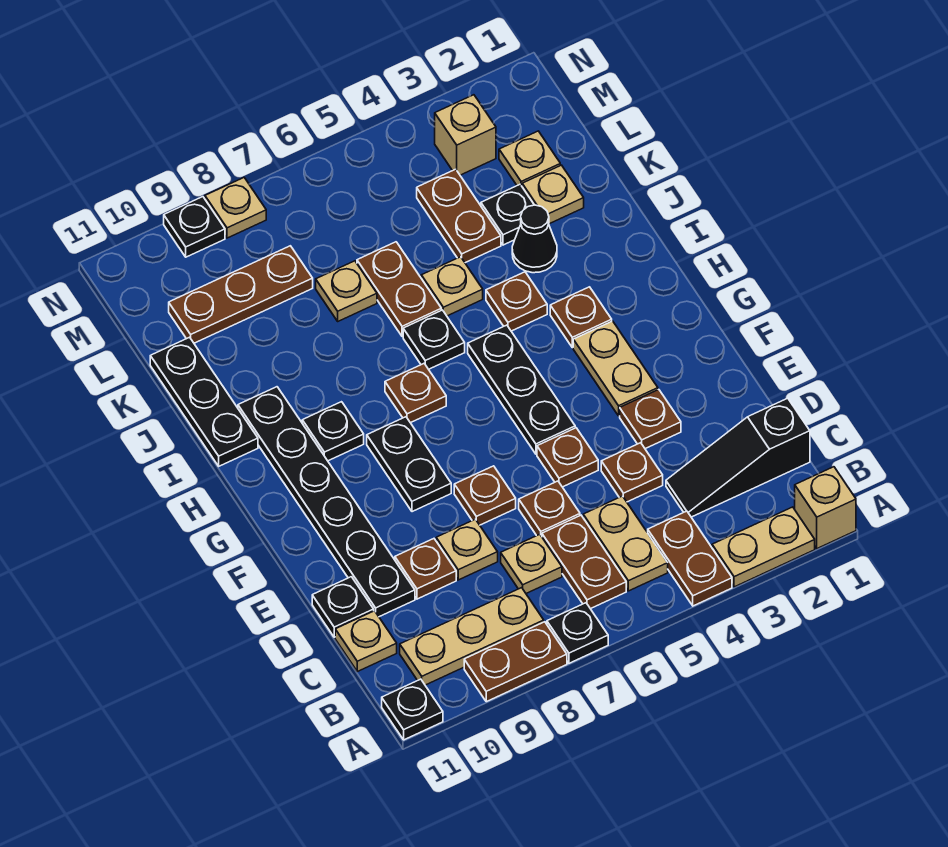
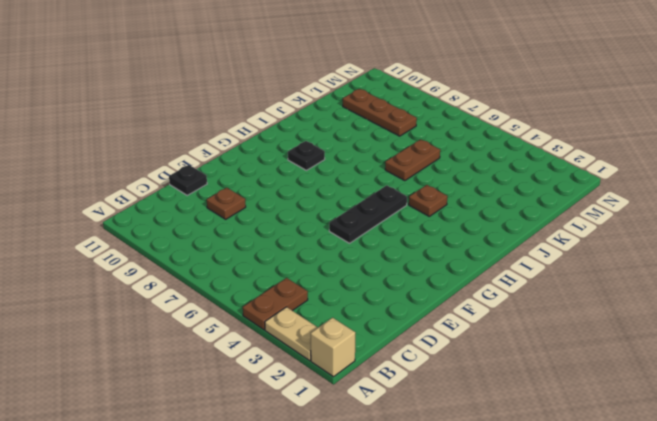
none -> black 1x1 plate [547,603,608,663]
none -> brown 1x2 plate [464,622,567,702]
none -> black 1x1 plate [382,679,443,740]
none -> tan 1x2 plate [583,496,668,591]

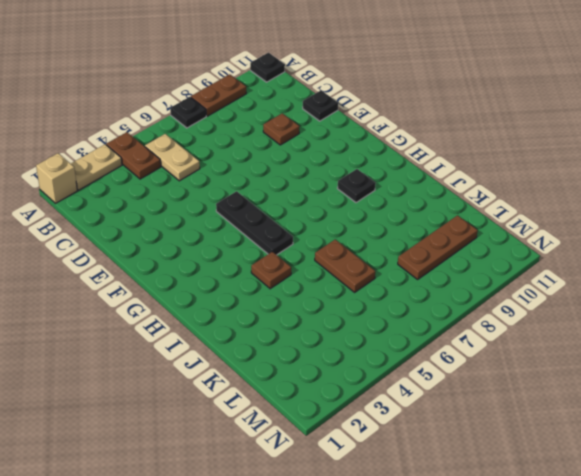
none -> brown 1x2 plate [542,515,626,609]
none -> tan 1x3 plate [400,588,544,685]
none -> black 1x3 slope [666,398,810,517]
none -> tan 1x1 plate [501,534,562,593]

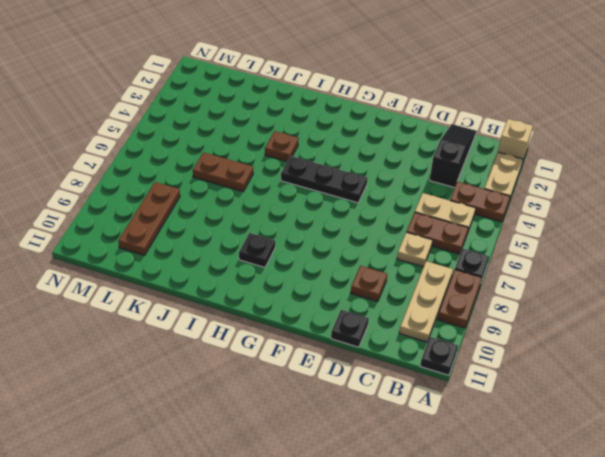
black 1x3 slope [430,124,476,188] -> black 1x3 slope turned to [666,398,810,517]
none -> tan 1x1 plate [335,611,397,672]
none -> brown 1x1 plate [601,443,663,502]
none -> brown 1x1 plate [519,481,580,536]
none -> tan 1x1 plate [436,519,498,580]

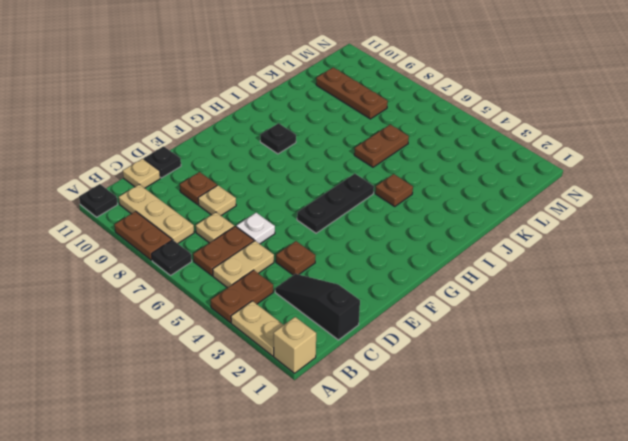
white 1x1 plate [236,213,275,244] -> brown 1x1 plate [519,481,580,536]
none -> black 1x6 plate [238,387,415,617]
none -> brown 1x1 plate [620,390,681,449]
none -> brown 1x1 plate [537,428,598,487]
none -> brown 1x1 plate [454,466,516,525]

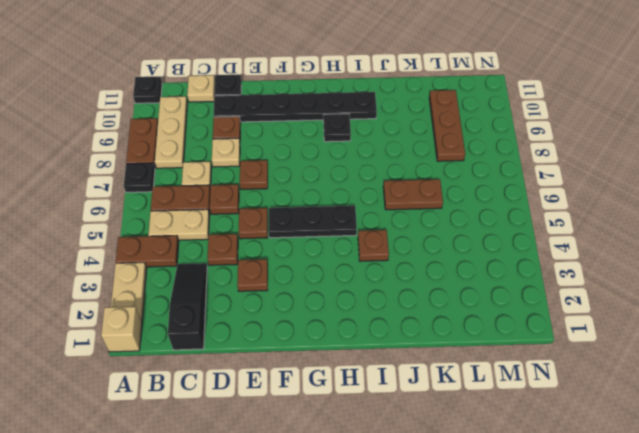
none -> tan 1x2 plate [573,321,658,416]
none -> black 1x2 plate [367,417,451,512]
none -> brown 1x1 plate [550,287,612,348]
none -> brown 1x1 plate [385,364,446,423]

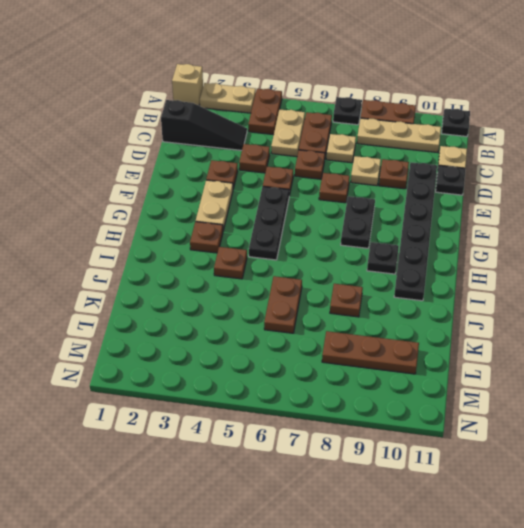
brown 1x1 plate [330,284,363,317] -> brown 1x1 plate moved to [385,364,446,423]
none -> black 1x1 plate [403,310,465,369]
none -> black 1x3 plate [150,337,258,466]
none -> black 1x1 cone [512,205,557,273]
none -> tan 1x1 plate [421,257,483,316]

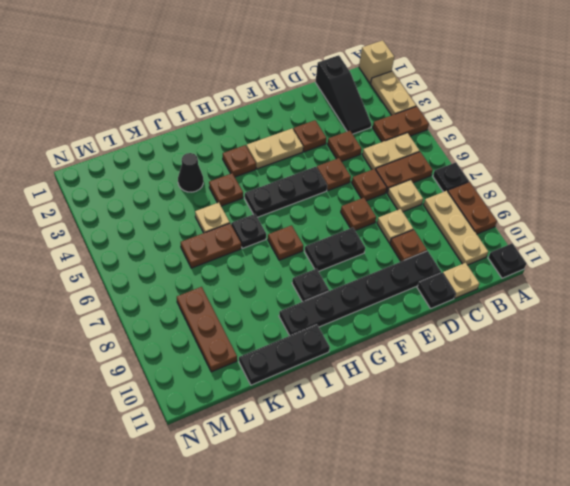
none -> tan 1x1 plate [522,165,584,224]
none -> black 1x1 plate [481,185,534,245]
none -> brown 1x2 plate [417,169,501,263]
none -> tan 1x1 plate [316,261,377,321]

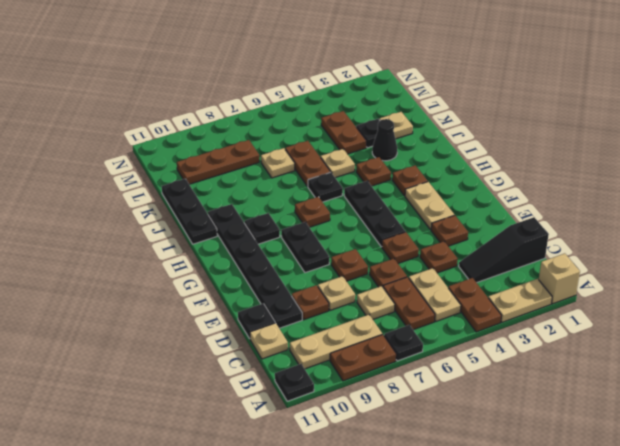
none -> tan 1x1 plate [499,131,560,186]
none -> tan 1x1 brick [435,95,496,175]
none -> tan 1x1 plate [205,178,266,238]
none -> black 1x1 plate [164,197,225,257]

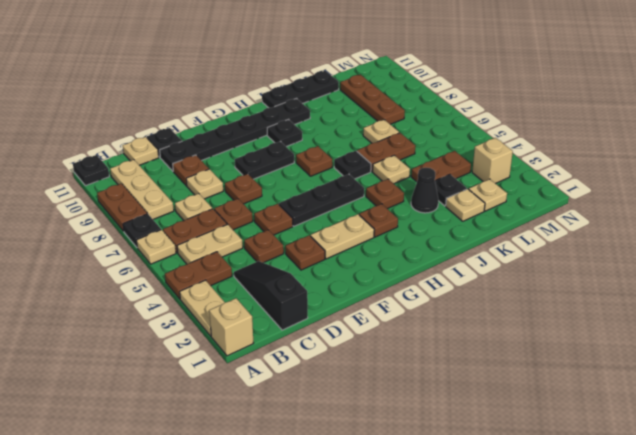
tan 1x1 plate [136,230,176,264] -> tan 1x1 plate moved to [205,178,266,238]
none -> black 1x1 plate [164,197,225,257]

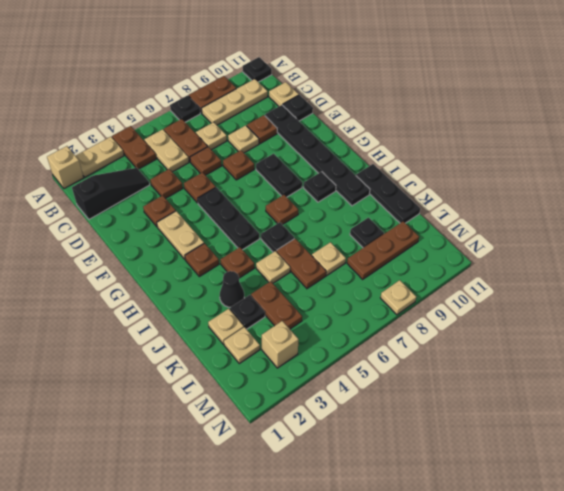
black 1x1 plate [350,218,384,248] -> black 1x1 plate moved to [164,197,225,257]

